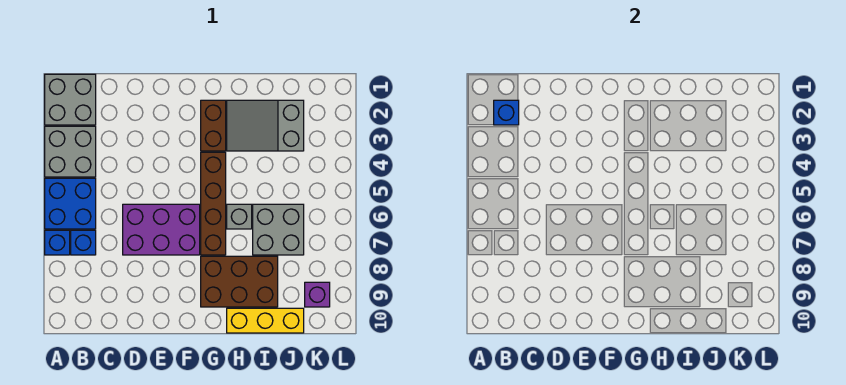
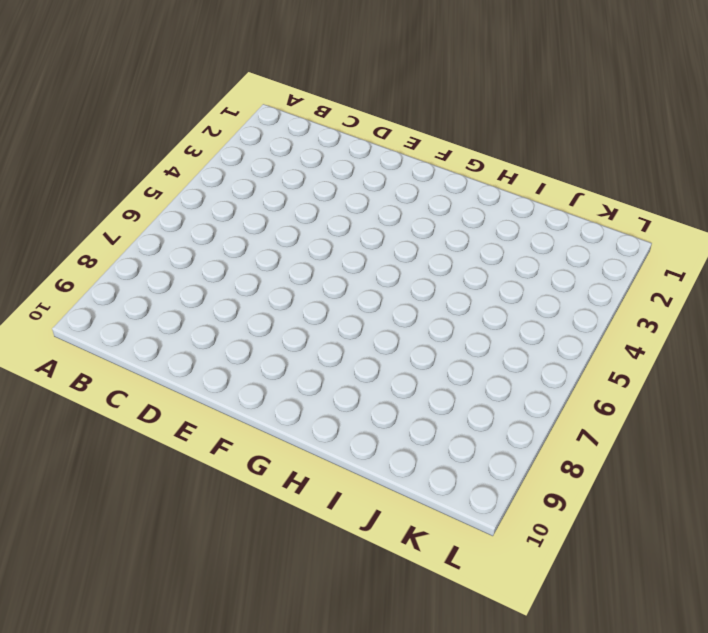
none -> grey 2x2 brick [45,74,96,125]
none -> grey 2x2 brick [45,126,96,177]
none -> blue 2x2 brick [45,178,96,229]

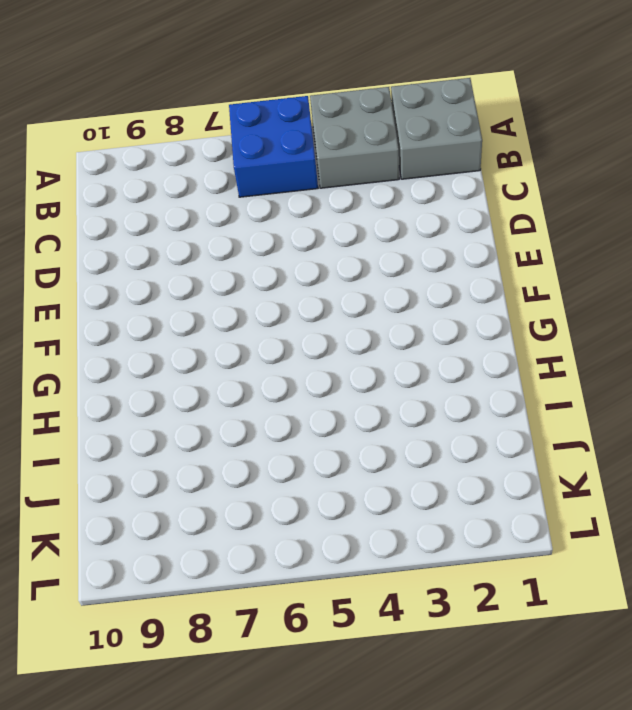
none -> blue 1x1 brick [45,230,70,255]
none -> blue 1x1 brick [71,230,96,255]
none -> purple 2x3 brick [123,204,200,255]

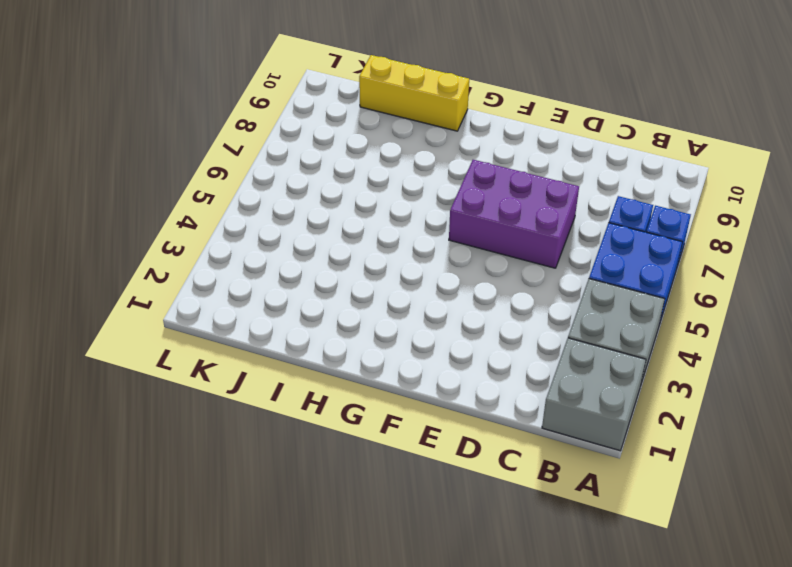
none -> brown 1x2 brick [201,100,226,151]
none -> brown 1x4 brick [201,152,226,255]
none -> brown 2x3 brick [201,256,278,307]

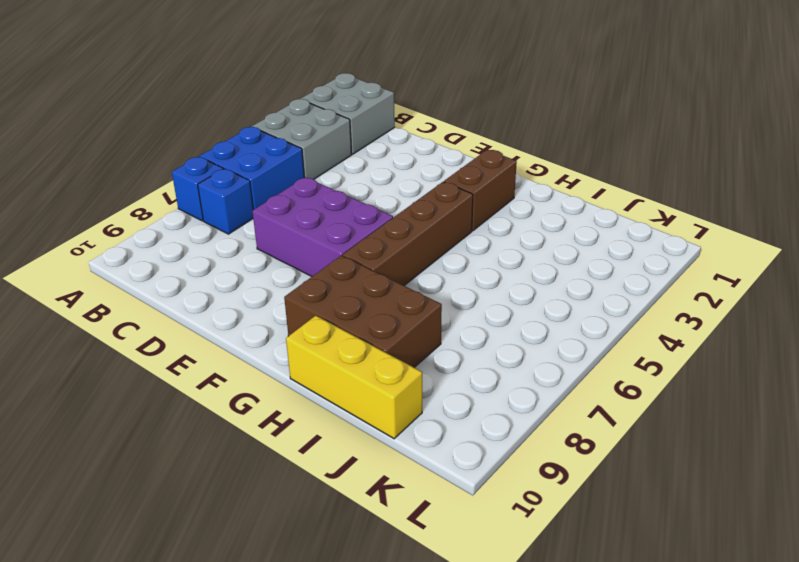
none -> grey 2x3 slope [227,100,304,151]
none -> grey 1x1 brick [227,204,252,229]
none -> grey 2x2 brick [253,204,304,255]

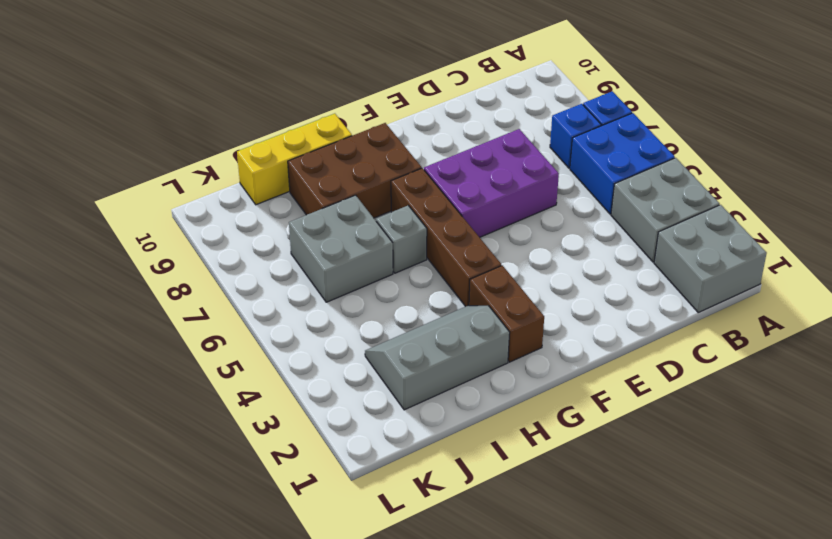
grey 2x3 slope [365,306,510,410] -> grey 2x3 slope turned to [227,100,304,151]
none -> purple 1x1 brick [305,282,330,307]
none -> blue 1x1 brick [494,100,519,125]

